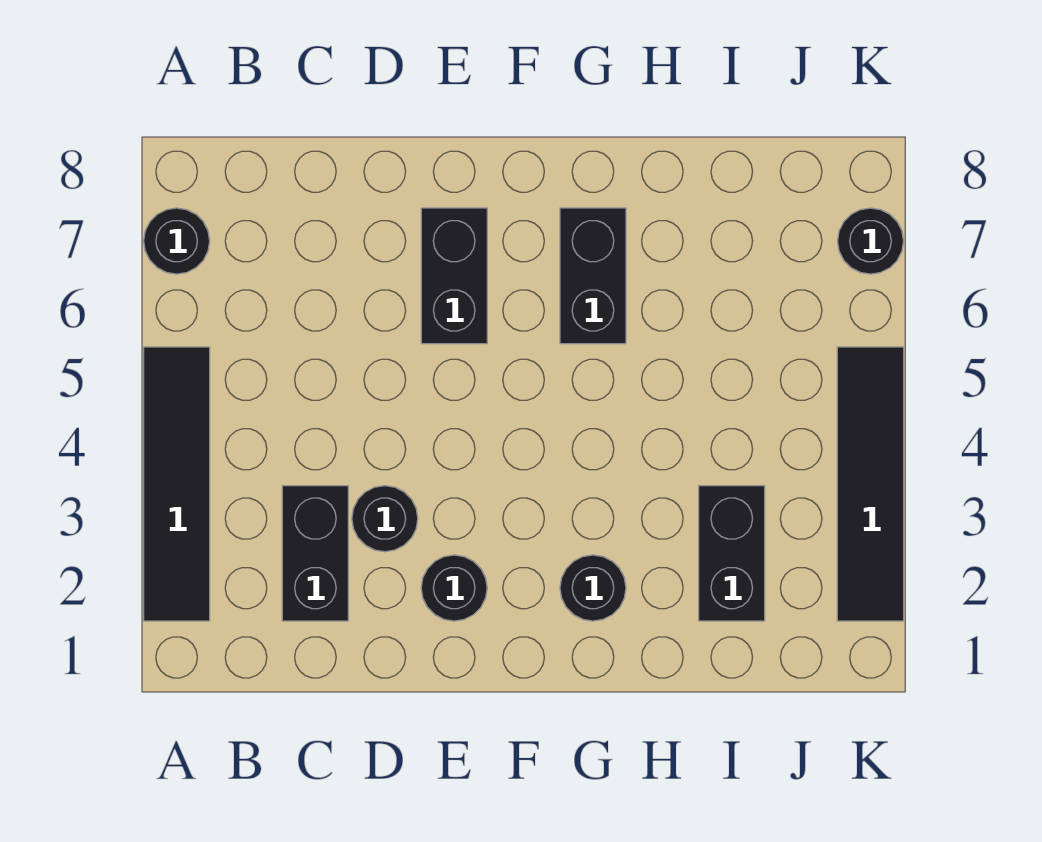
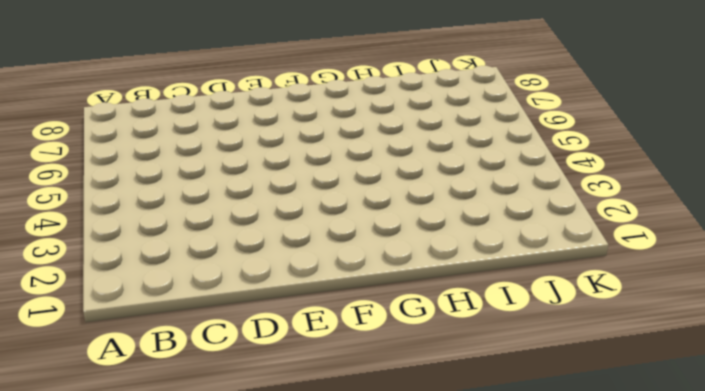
none -> black 1x4 tile [144,347,210,621]
none -> black 1x1 round brick [144,208,210,274]

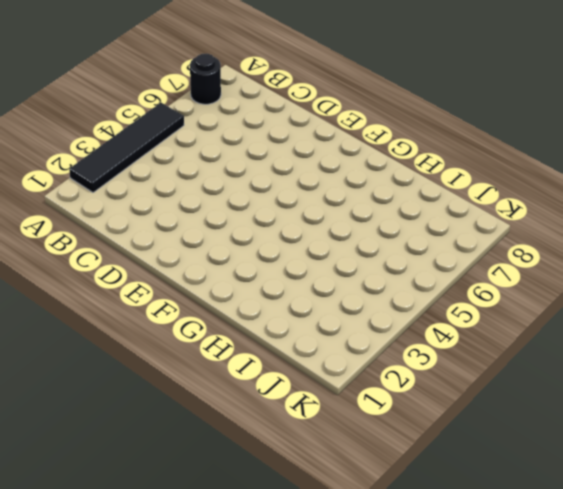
none -> black 1x2 brick [282,486,348,621]
none -> black 1x1 round brick [352,486,418,552]

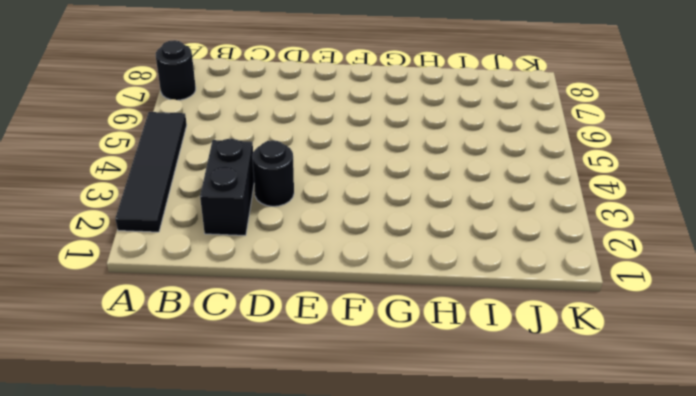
none -> black 1x1 round brick [421,555,487,621]
none -> black 1x2 brick [421,208,487,344]

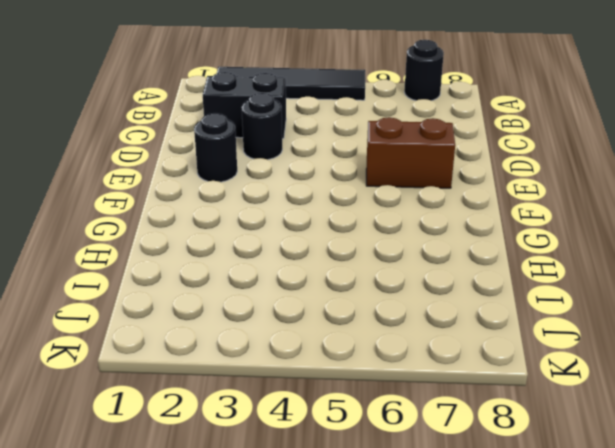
brown 1x2 brick [366,117,455,188] -> black 1x2 brick [421,208,487,344]
none -> black 1x1 round brick [560,555,626,621]
none -> black 1x2 brick [560,208,626,344]

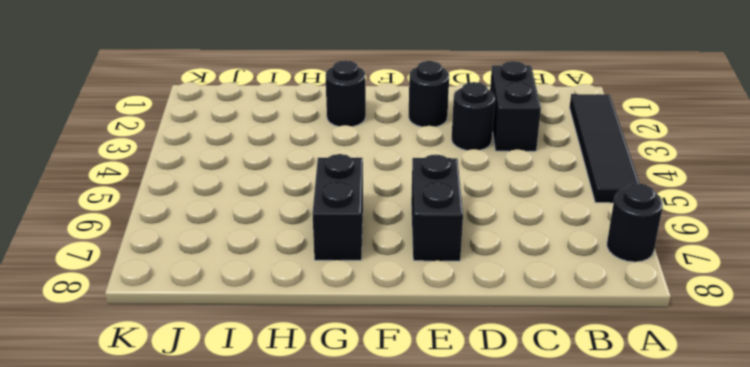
none -> black 1x2 brick [699,486,765,621]
none -> black 1x4 tile [837,347,904,621]

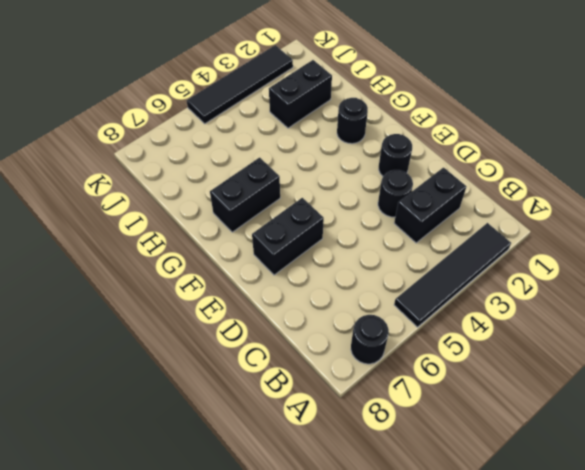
none -> black 1x1 round brick [838,208,903,274]

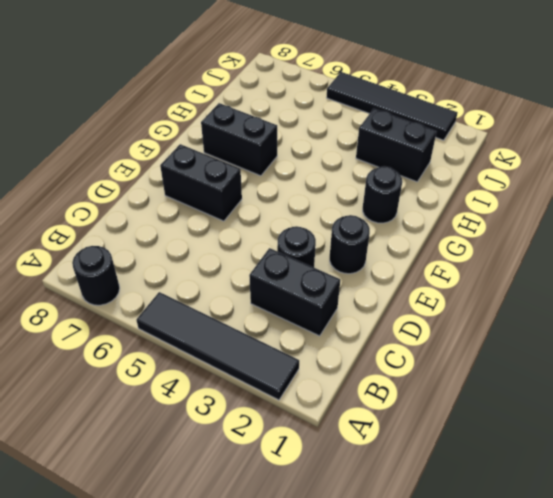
none -> black 1x1 round brick [838,208,903,274]

